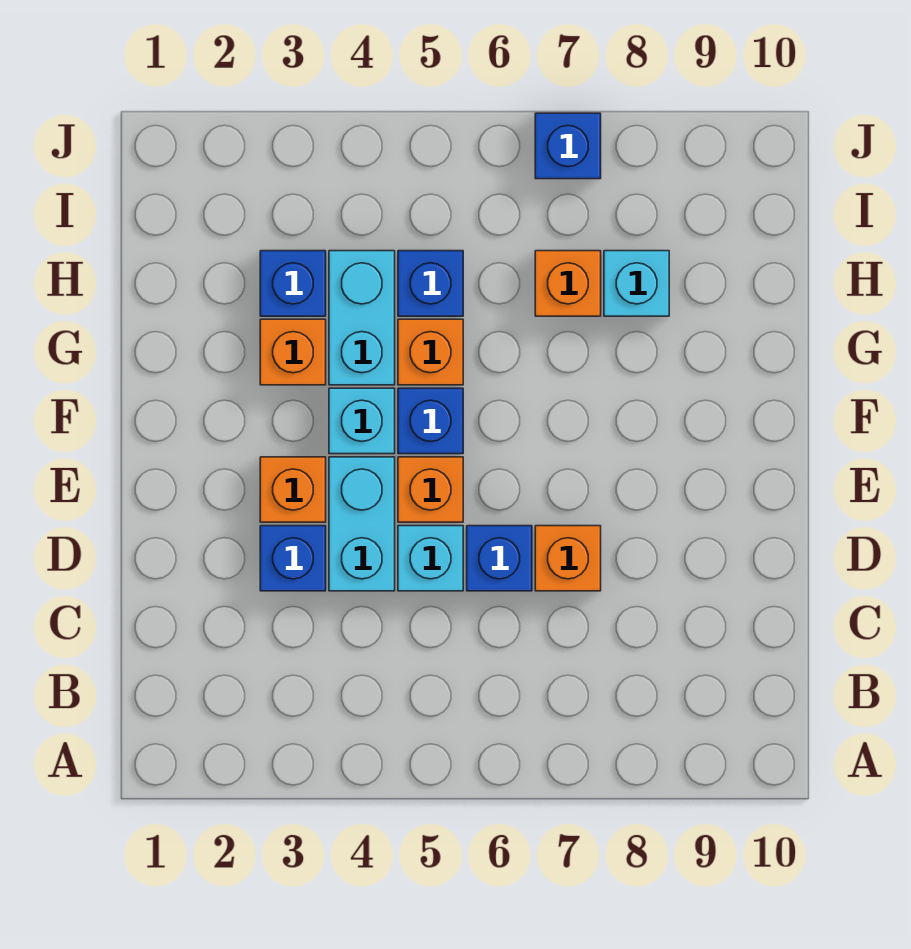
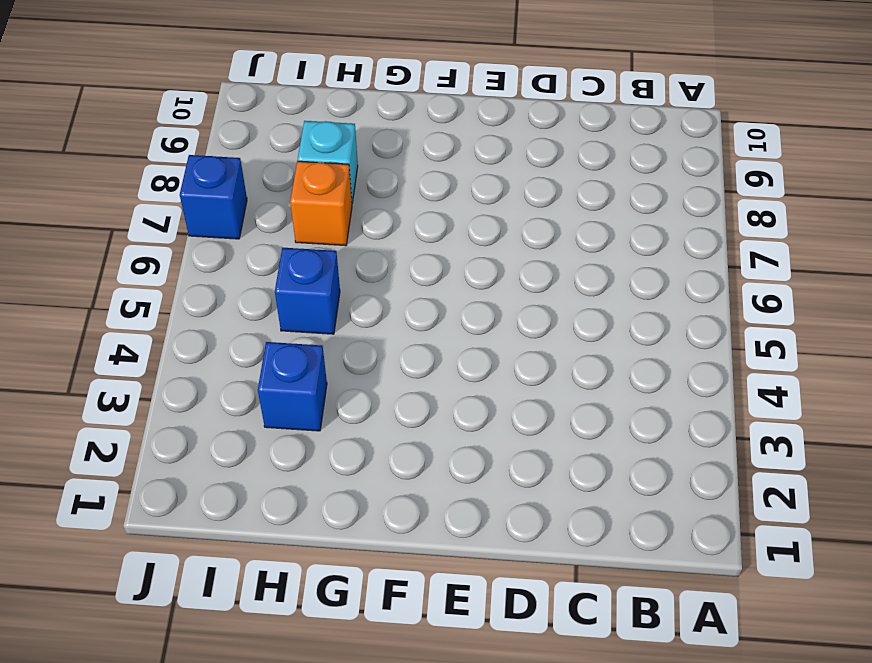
none -> blue 1x1 brick [260,526,326,591]
none -> cyan 1x2 brick [329,457,395,591]
none -> cyan 1x1 brick [398,526,463,591]

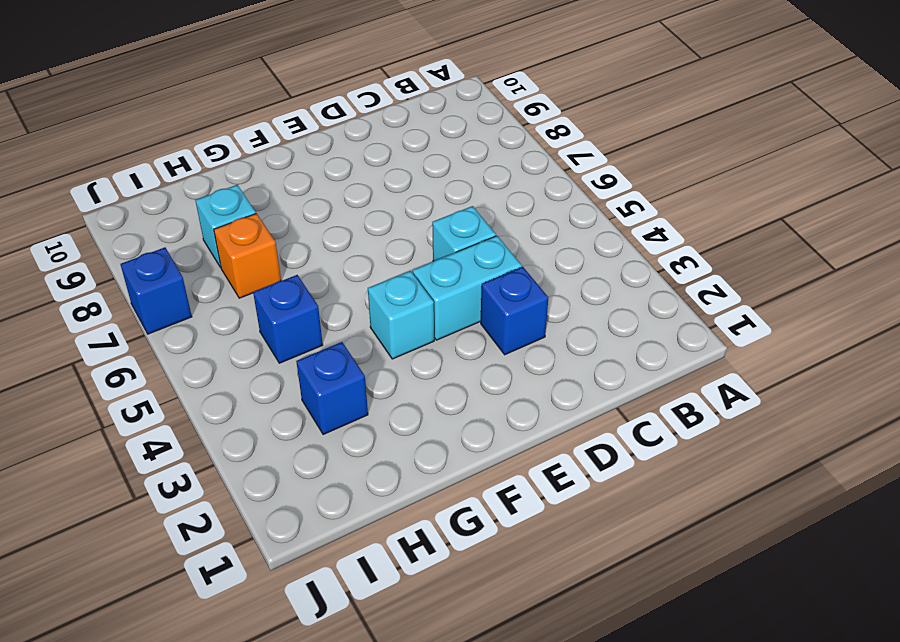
none -> blue 1x1 brick [467,526,532,591]
none -> orange 1x1 brick [535,526,601,591]
none -> orange 1x1 brick [260,457,326,522]

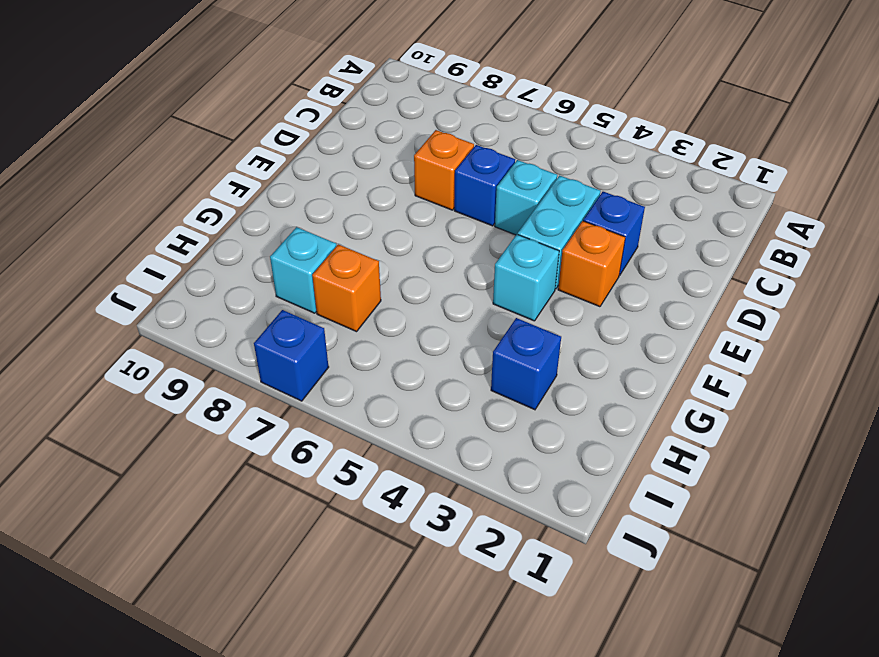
none -> orange 1x1 brick [398,457,463,522]
none -> blue 1x1 brick [398,388,463,454]
none -> orange 1x1 brick [260,319,326,385]

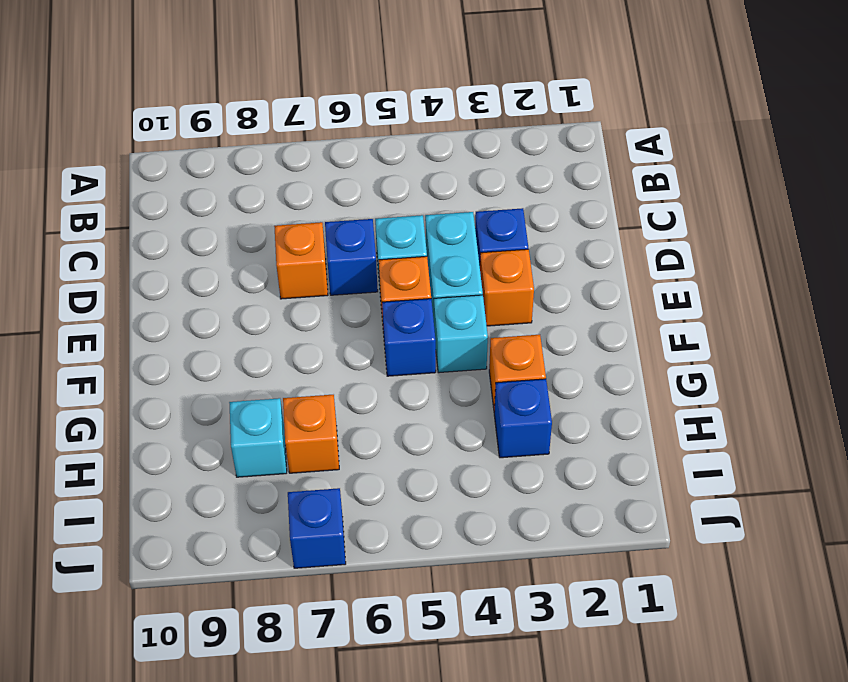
none -> cyan 1x2 brick [329,251,395,385]
none -> orange 1x1 brick [398,319,463,385]
none -> blue 1x1 brick [398,251,463,316]

